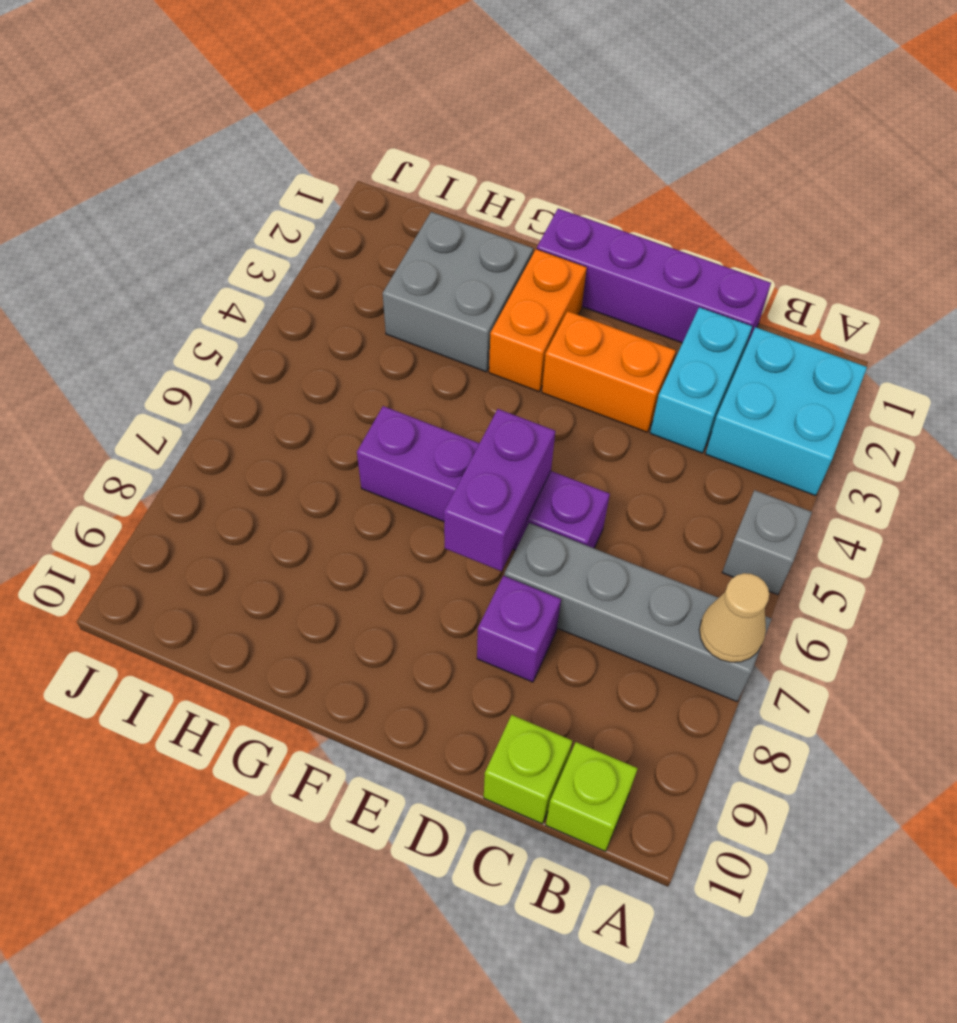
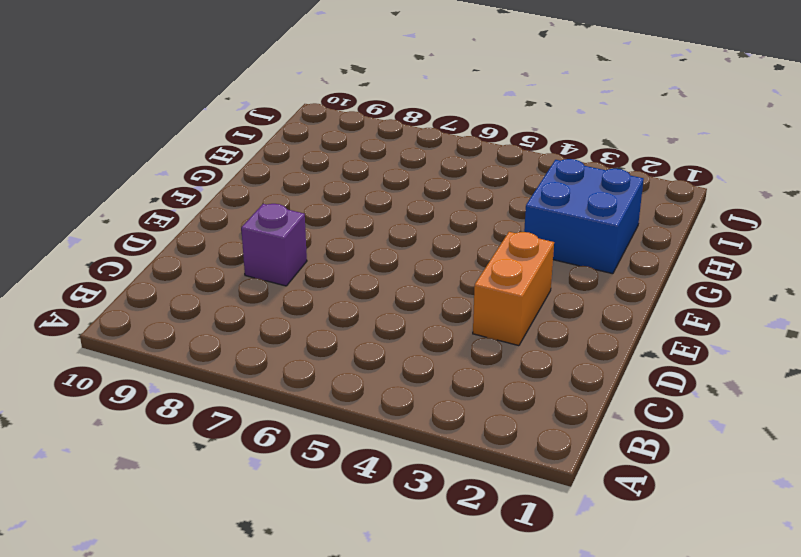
blue 2x2 brick [524,159,644,274] -> grey 2x2 brick [383,212,533,372]
none -> cyan 2x2 brick [706,327,867,496]
none -> grey 1x1 brick [722,490,812,595]
none -> grey 1x4 brick [504,523,771,702]

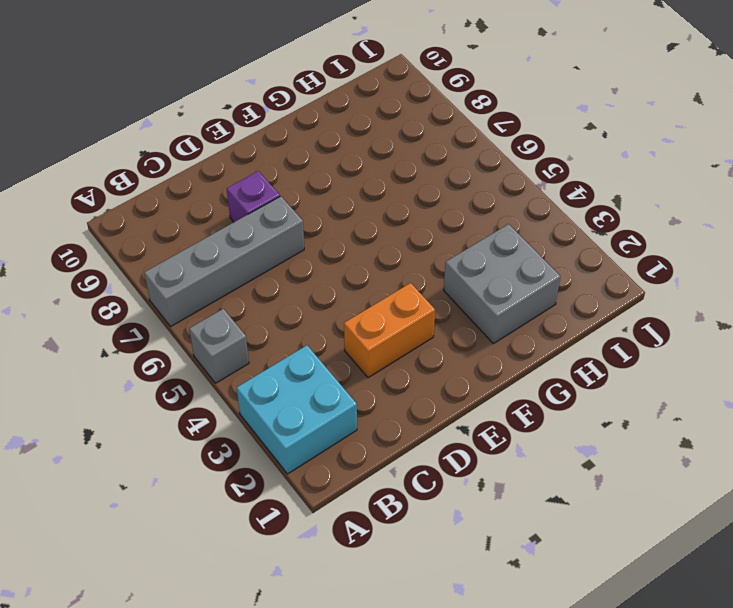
none -> lime 1x1 brick [546,742,638,851]
none -> purple 1x4 brick [537,209,771,347]
none -> cyan 1x2 brick [650,307,752,453]

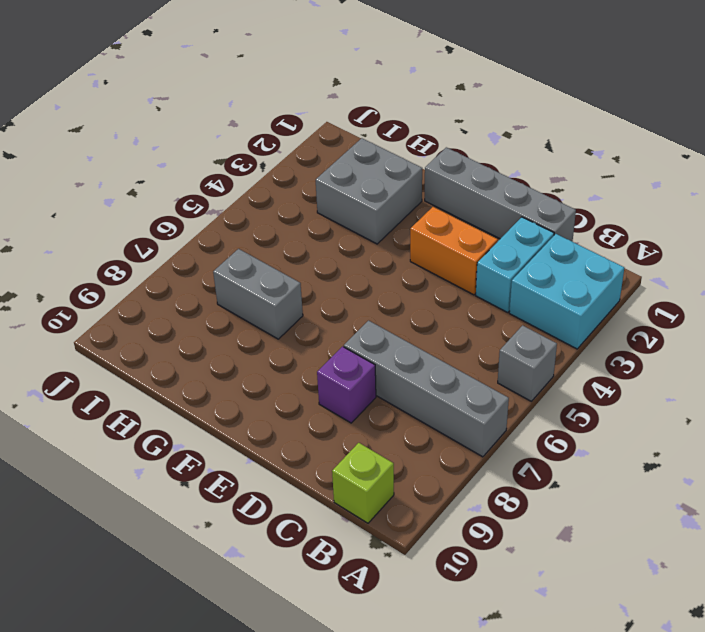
grey 1x4 brick [425,147,576,242] -> purple 1x4 brick [537,209,771,347]
grey 1x2 brick [213,249,303,339] -> none
none -> lime 1x1 brick [484,715,572,824]
none -> purple 1x4 brick [357,406,610,550]
none -> orange 1x2 brick [489,249,587,392]

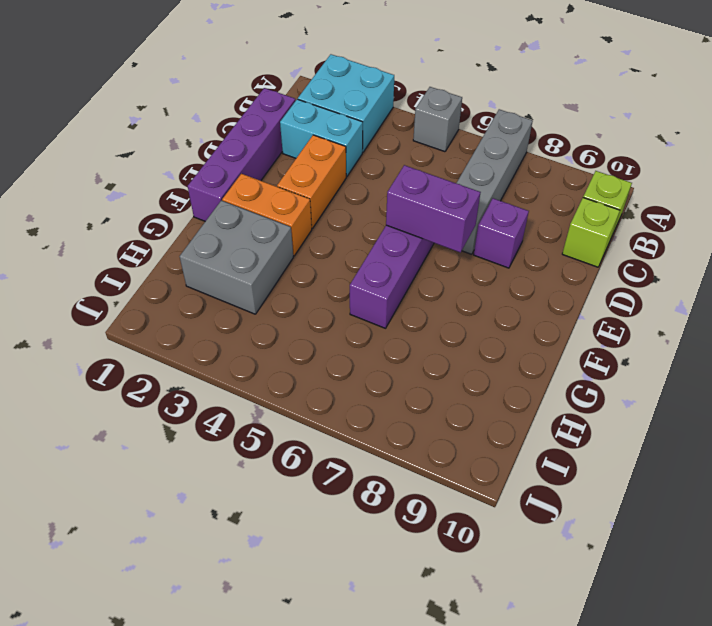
none -> tan 1x1 cone [699,573,769,662]

